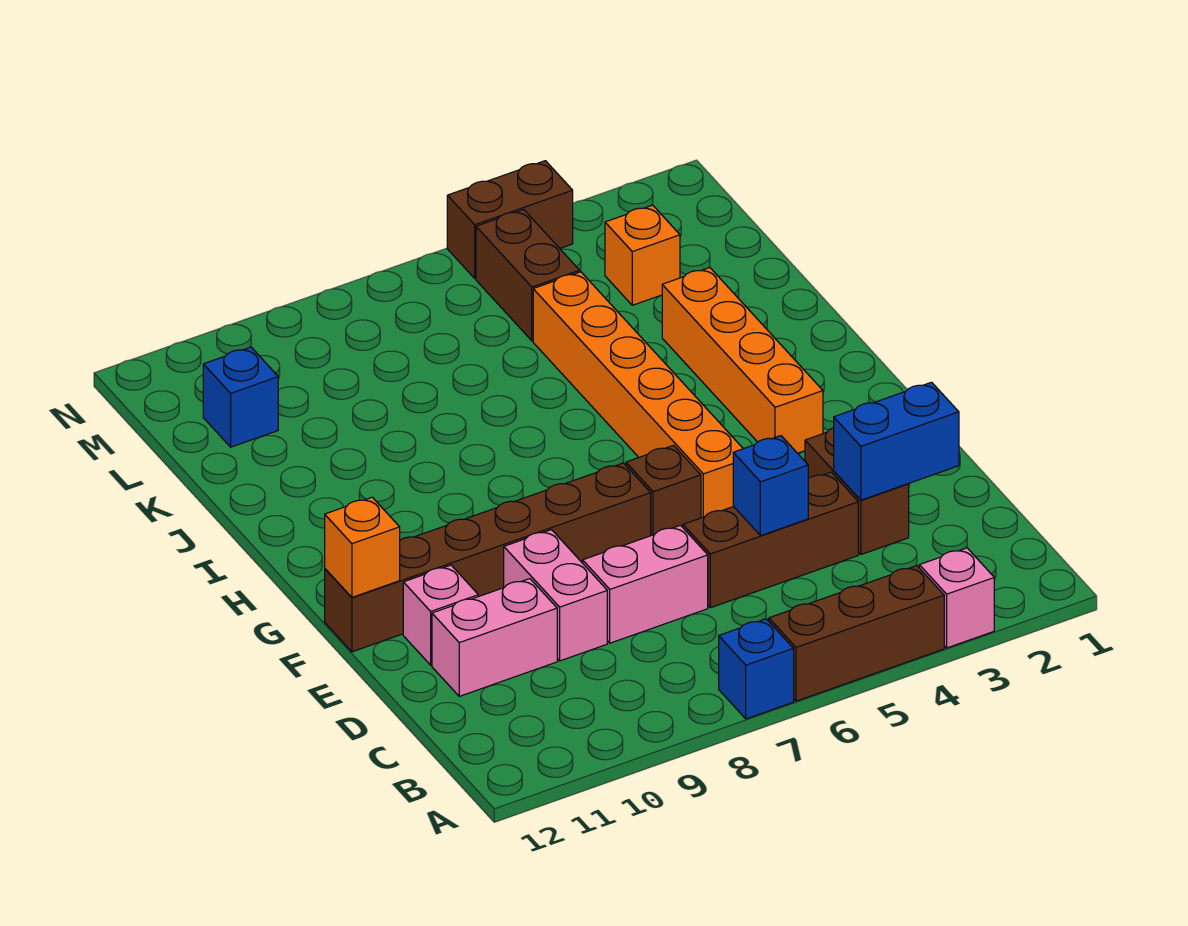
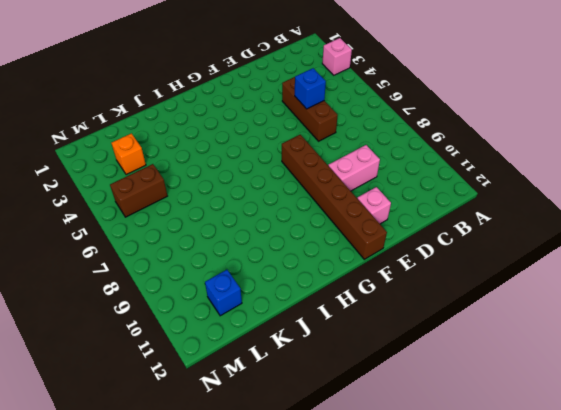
none -> brown 1x3 brick [769,566,944,701]
none -> blue 1x1 brick [719,619,794,719]
none -> brown 1x2 brick [805,428,909,554]

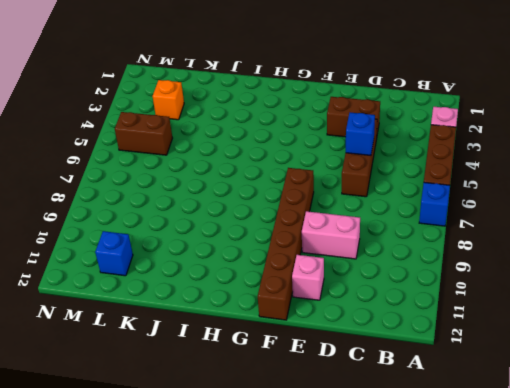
none -> pink 1x2 brick [583,525,708,643]
none -> pink 1x2 brick [432,579,557,696]
none -> orange 1x6 brick [533,272,743,518]

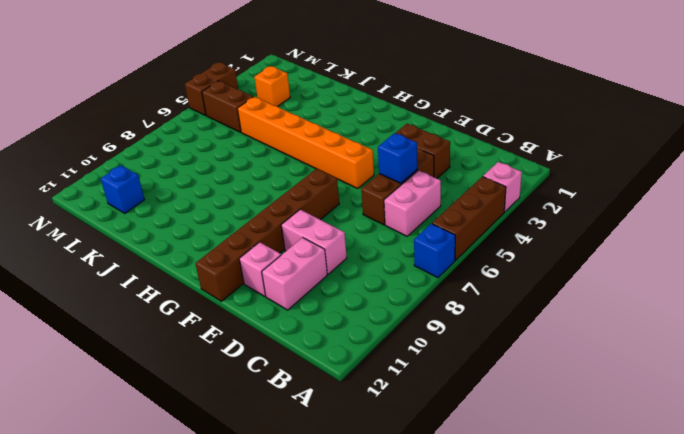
pink 1x2 brick [384,170,441,236] -> pink 1x2 brick moved to [583,525,708,643]
none -> brown 1x1 brick [626,445,701,536]
none -> orange 1x4 brick [662,267,823,453]
none -> blue 1x2 brick [834,382,959,500]

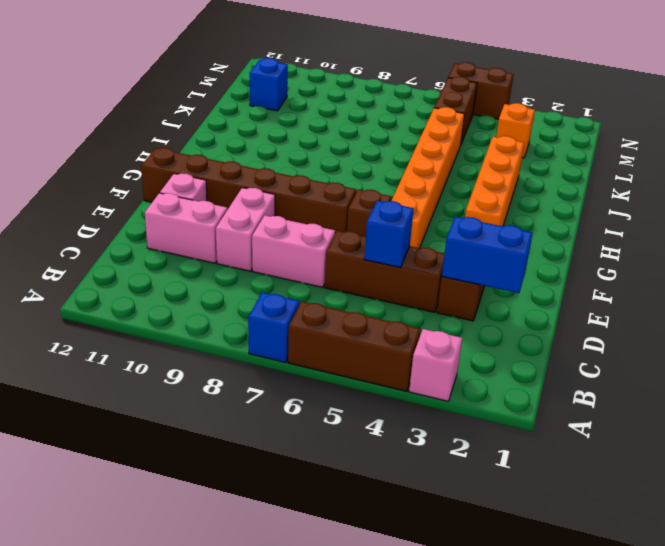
none -> orange 1x1 brick [325,497,400,597]

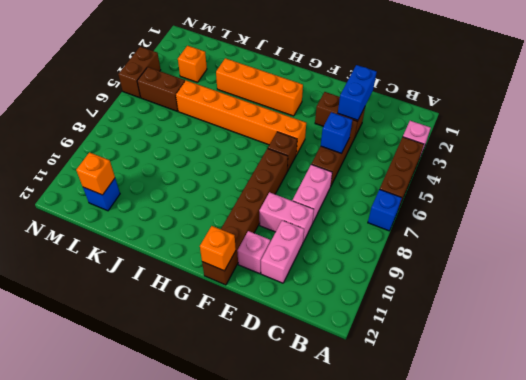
orange 1x1 brick [76,152,115,195] -> none

